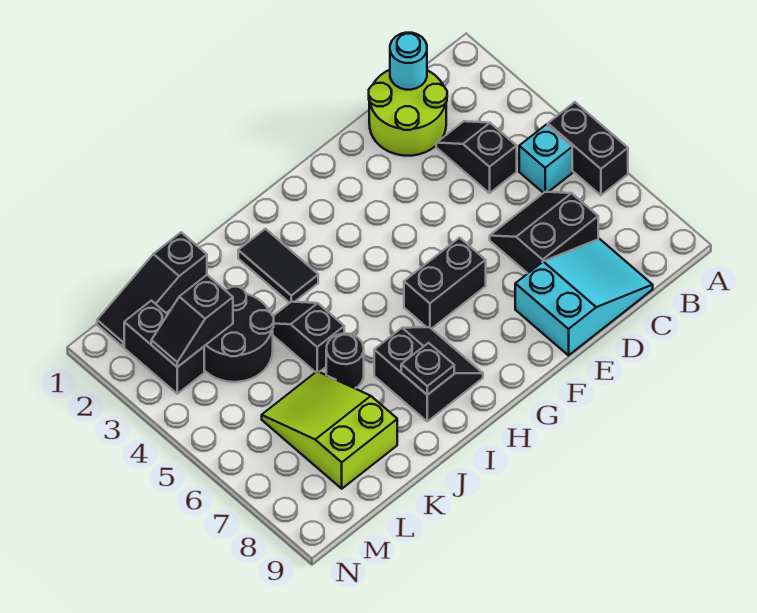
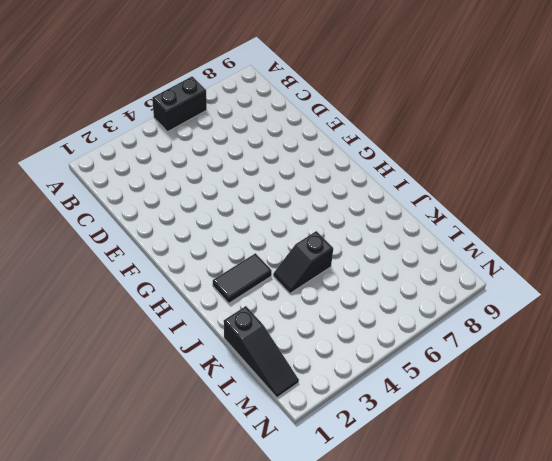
none -> cyan 1x1 brick [519,125,572,193]
none -> lime 2x2 round brick [369,70,447,156]
none -> black 1x2 slope [436,121,517,193]

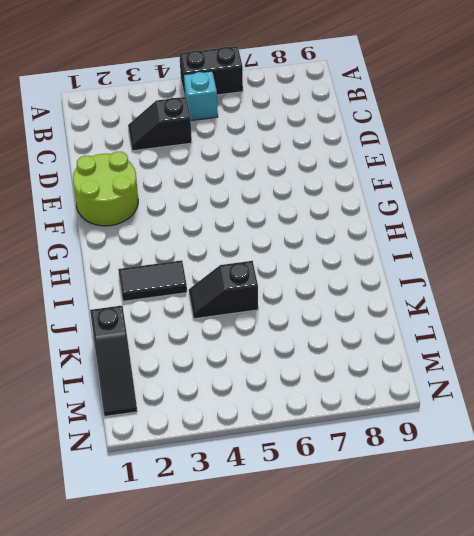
lime 2x2 round brick [73,152,138,226] -> lime 2x2 round brick moved to [369,70,447,156]
none -> black 2x2 slope [490,192,598,273]
none -> cyan 2x3 slope [515,239,653,355]
none -> black 1x2 brick [404,238,486,329]

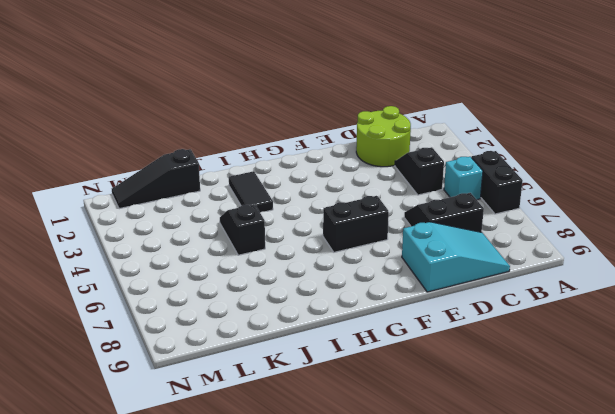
none -> black 2x2 slope [374,327,483,421]
none -> black 1x1 round brick [326,334,364,388]
none -> black 2x2 round brick [204,287,274,382]

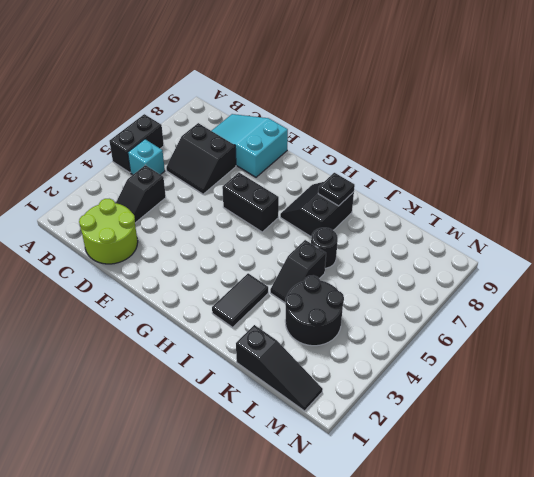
none -> lime 2x3 slope [262,371,397,489]
none -> black 1x2 brick [124,301,204,394]
none -> cyan 1x1 round brick [390,33,427,90]

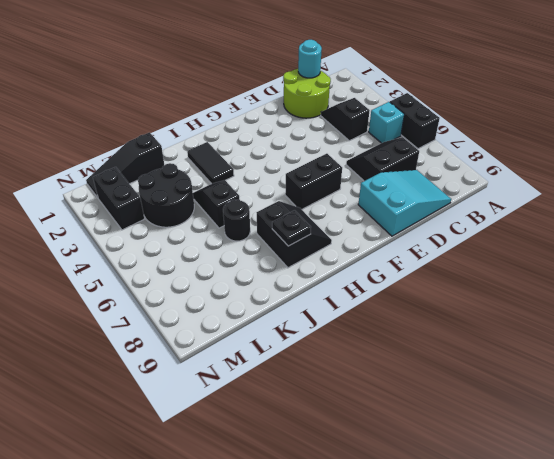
none -> lime 2x3 slope [262,371,397,489]
none -> black 1x2 slope [151,275,233,367]

